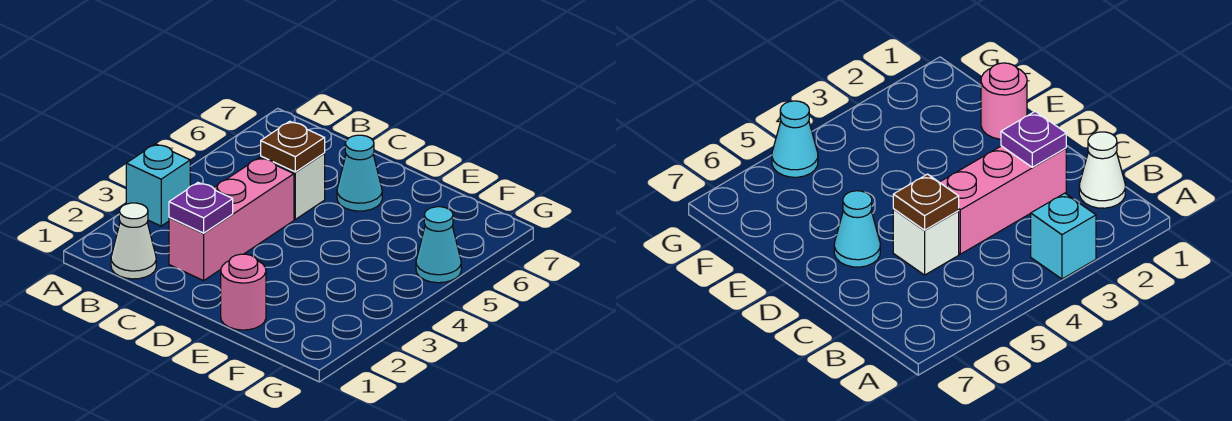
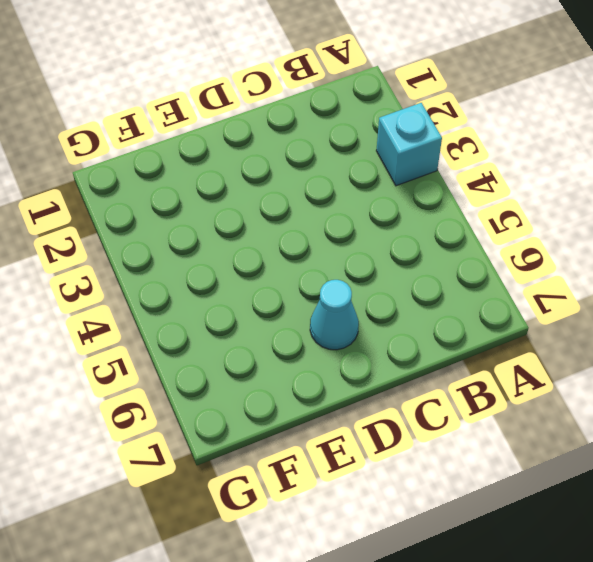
none -> white 1x1 cone [111,203,156,279]
none -> pink 1x3 brick [169,158,294,281]

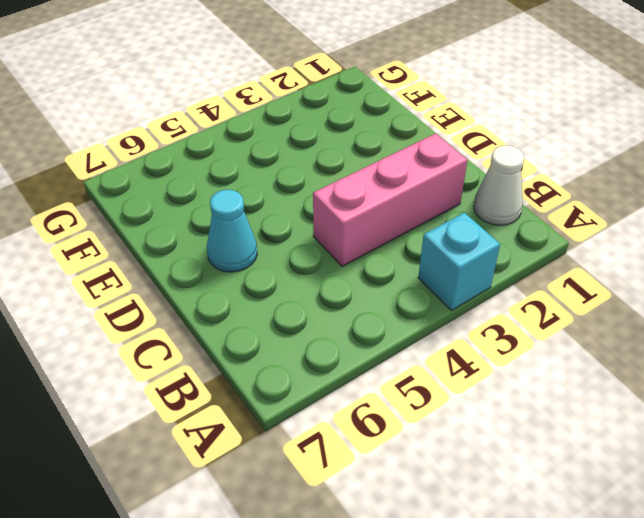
none -> white 1x1 brick [261,153,325,219]
none -> pink 1x1 round brick [221,254,266,330]

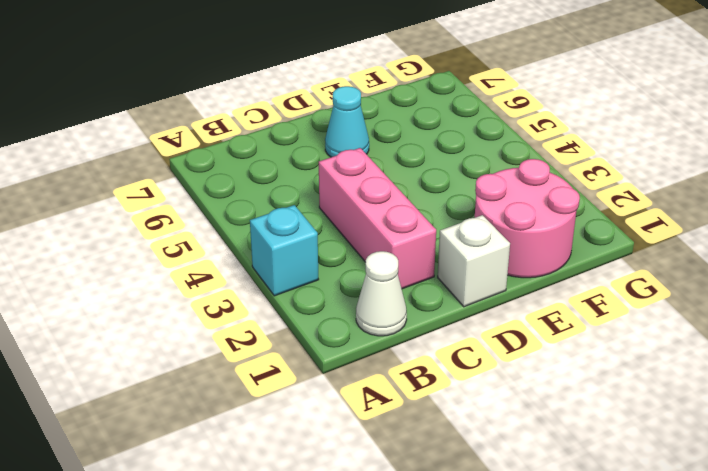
white 1x1 brick [438,215,510,307] -> white 1x1 brick moved to [261,153,325,219]
pink 2x2 round brick [475,159,580,278] -> pink 1x1 round brick [221,254,266,330]
none -> cyan 1x1 cone [416,207,461,283]
none -> purple 1x1 plate [169,183,233,233]

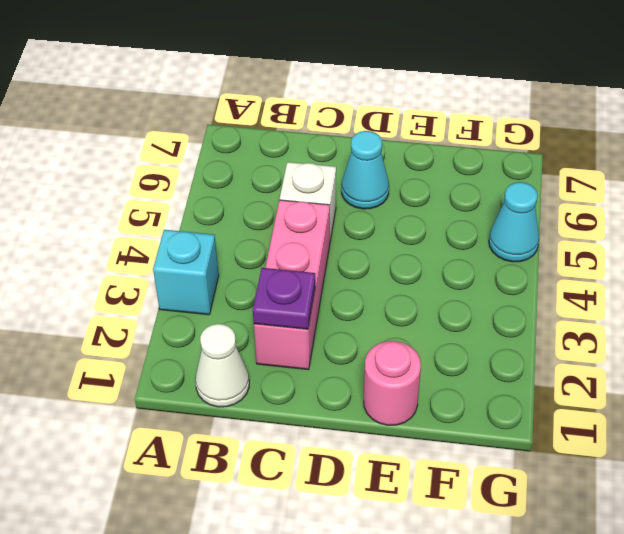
none -> brown 1x1 plate [261,121,325,172]

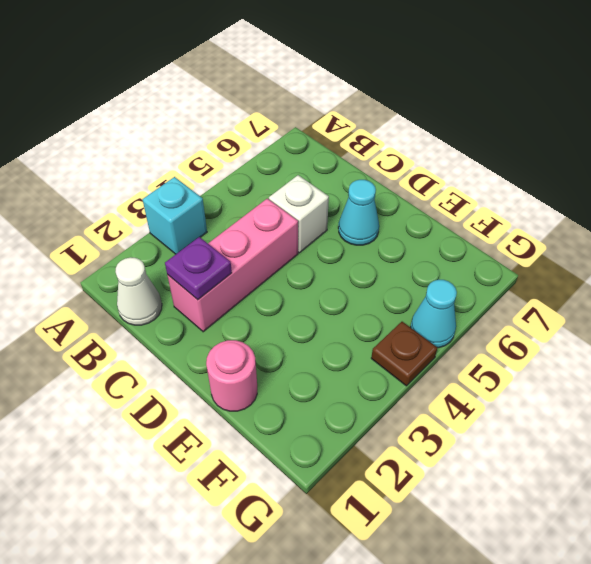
brown 1x1 plate [371,322,437,386] -> brown 1x1 plate moved to [261,121,325,172]

